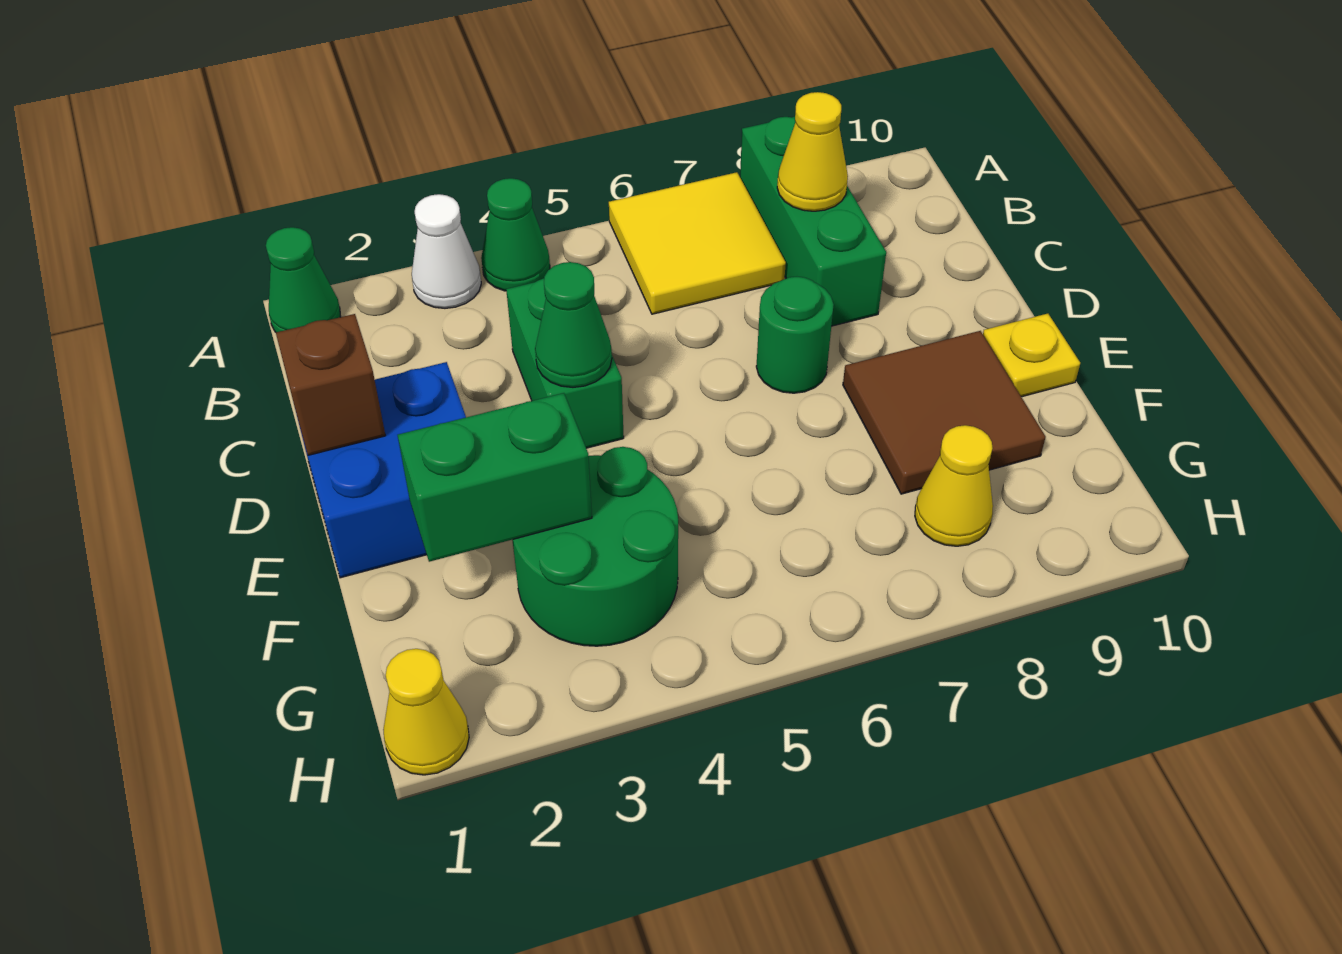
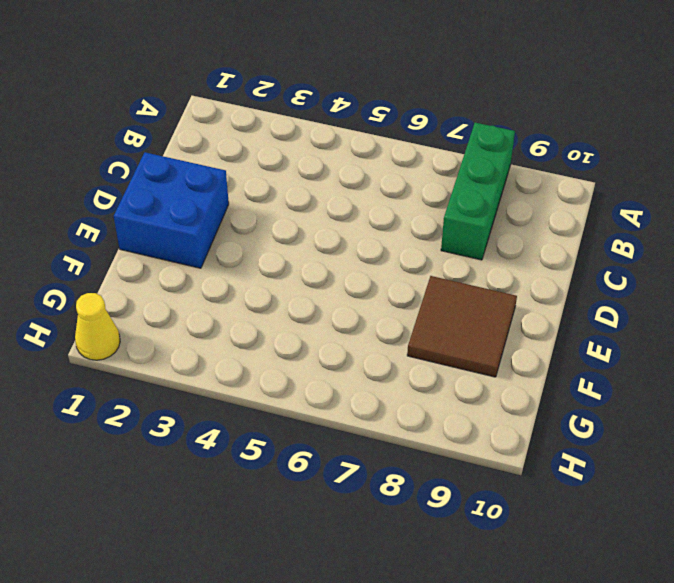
none -> green 1x1 cone [266,227,341,332]
none -> white 1x1 cone [412,194,481,308]
none -> green 1x1 cone [481,178,550,291]

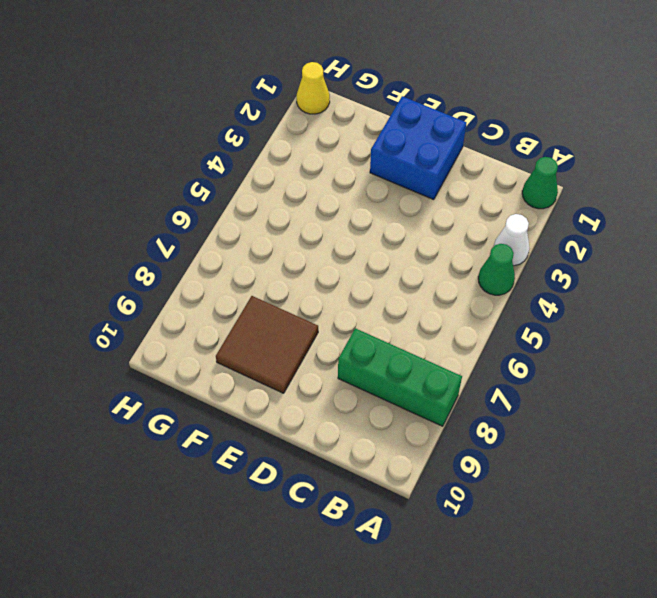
none -> yellow 2x2 tile [609,172,786,314]
none -> green 1x2 brick [506,278,624,448]
none -> green 1x1 round brick [756,277,834,393]

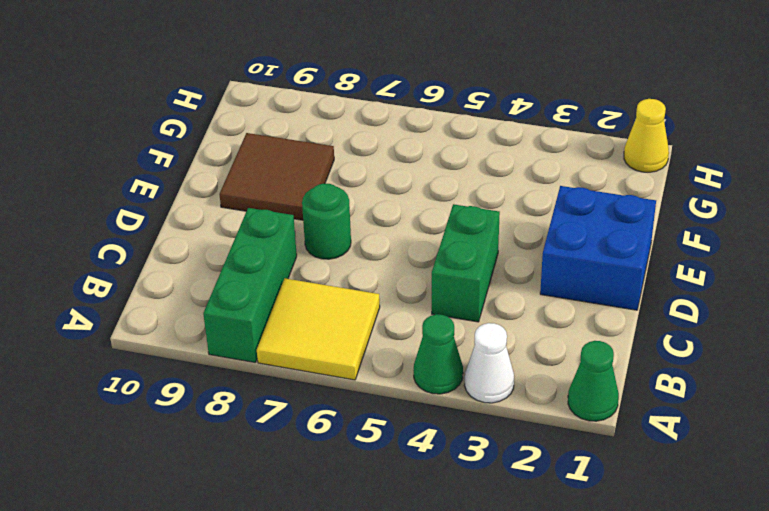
none -> yellow 1x1 plate [983,314,1080,397]
none -> green 2x2 round brick [512,447,678,646]
none -> yellow 1x1 cone [915,425,993,546]

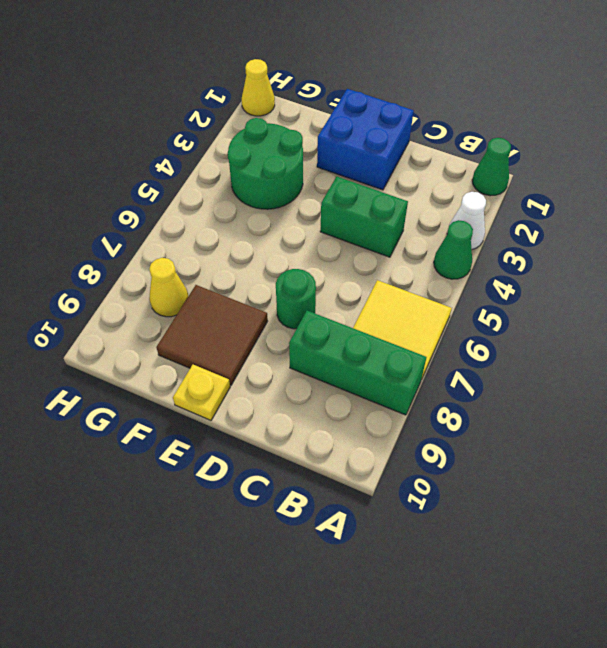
none -> yellow 1x1 cone [777,92,848,211]
none -> brown 1x1 brick [276,314,385,455]
none -> green 1x1 cone [535,262,612,387]

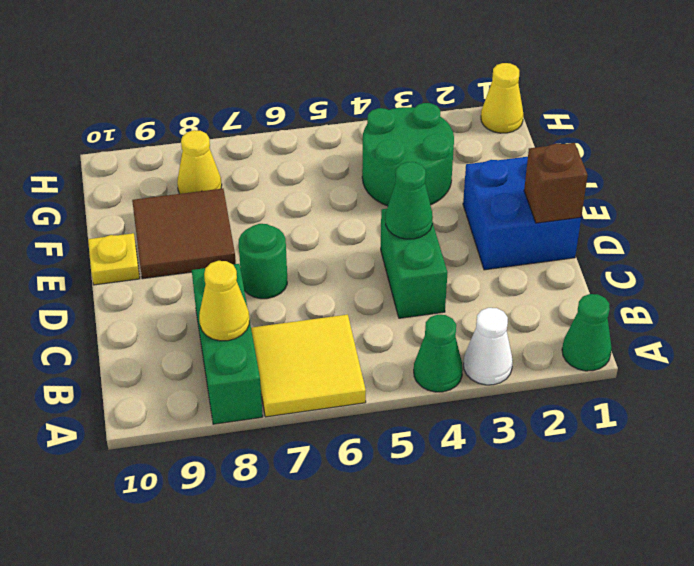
none -> green 1x2 brick [398,393,592,562]

